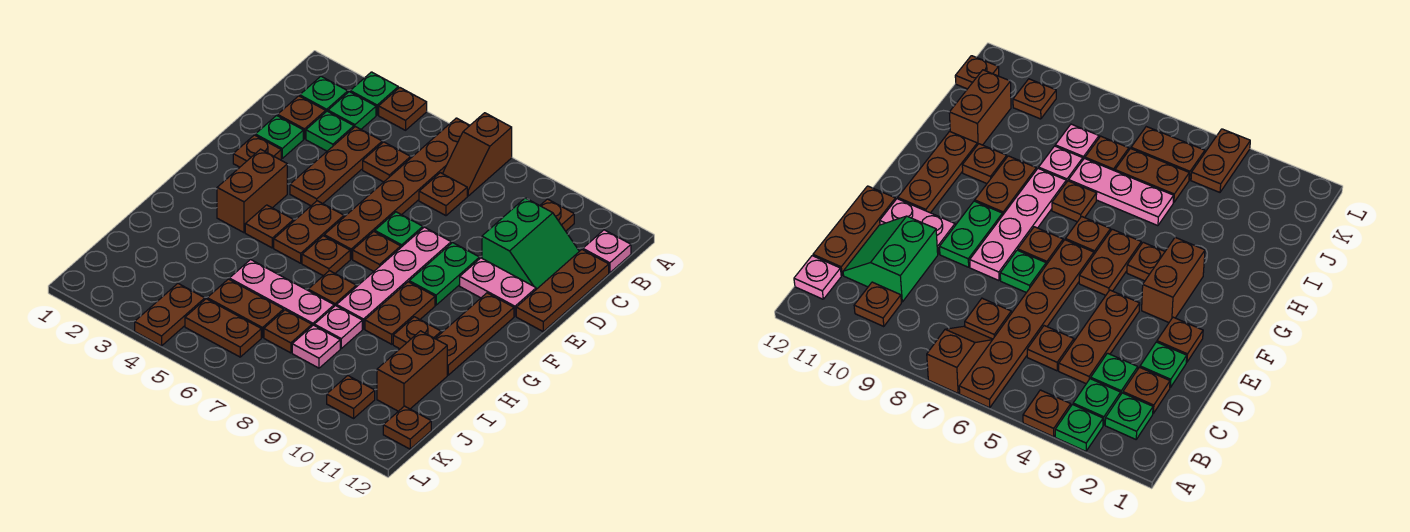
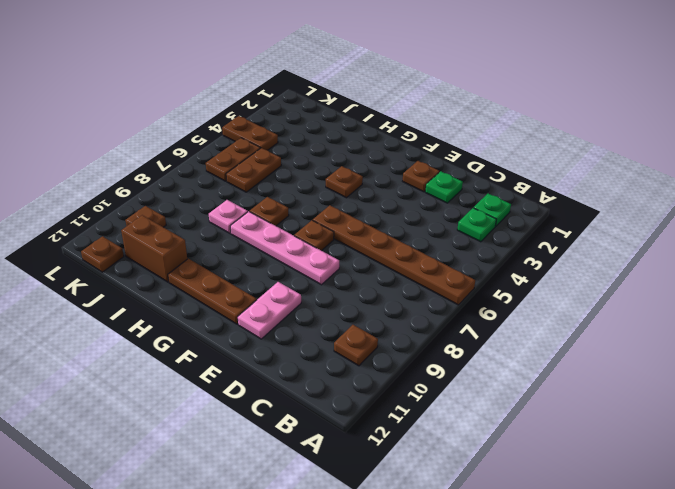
none -> green 1x1 plate [350,72,398,115]
none -> brown 1x1 plate [379,87,427,130]
none -> brown 1x2 slope [443,113,512,196]
none -> pink 1x1 plate [583,230,631,273]

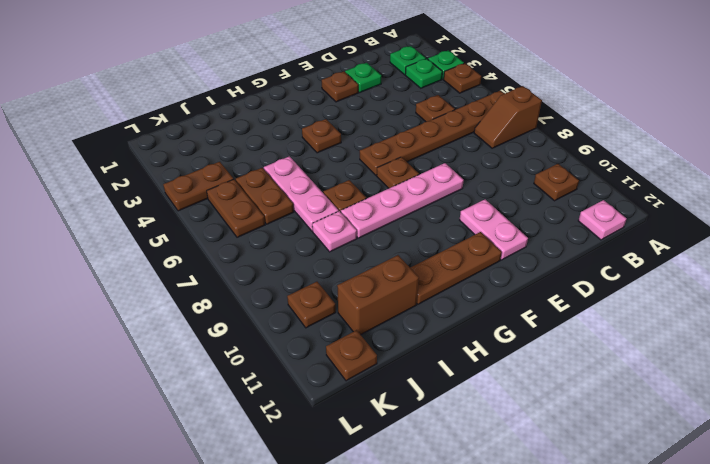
none -> brown 1x1 plate [278,96,326,139]
none -> green 1x1 plate [306,111,354,151]
none -> brown 1x3 plate [290,127,382,206]
none -> brown 1x1 plate [419,173,467,216]

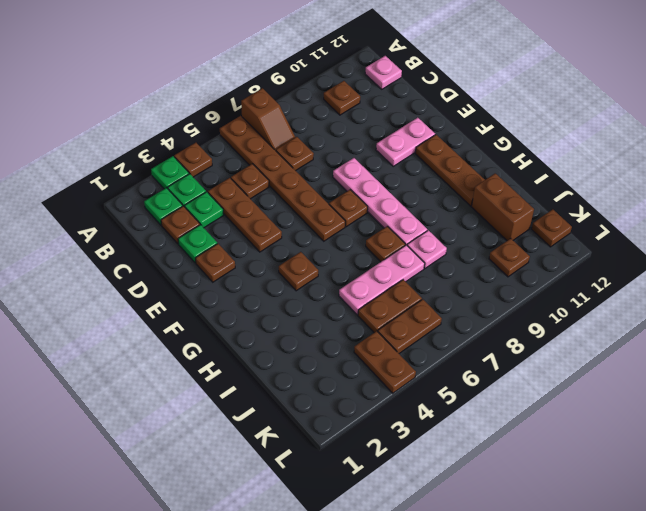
none -> green 2x2 slope [482,198,579,289]
none -> brown 1x3 plate [516,250,609,331]
none -> green 1x1 plate [375,212,423,247]
none -> green 1x2 plate [409,243,479,305]

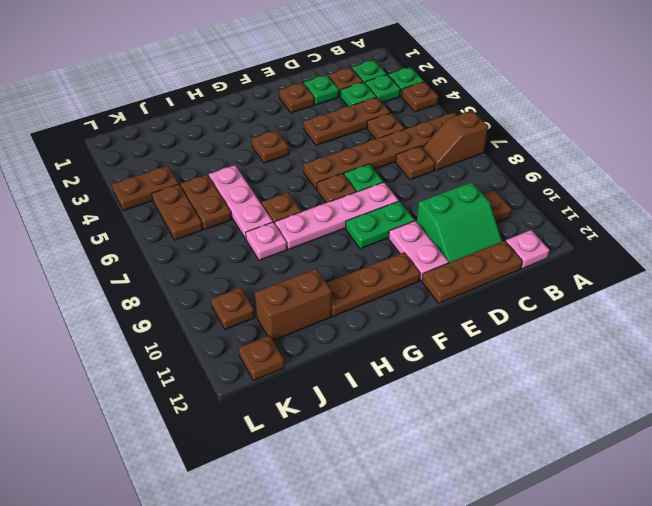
none -> brown 1x2 brick [217,149,287,233]
none -> brown 1x2 plate [274,201,344,263]
none -> brown 1x1 plate [302,236,350,276]
none -> brown 1x2 plate [365,282,435,344]

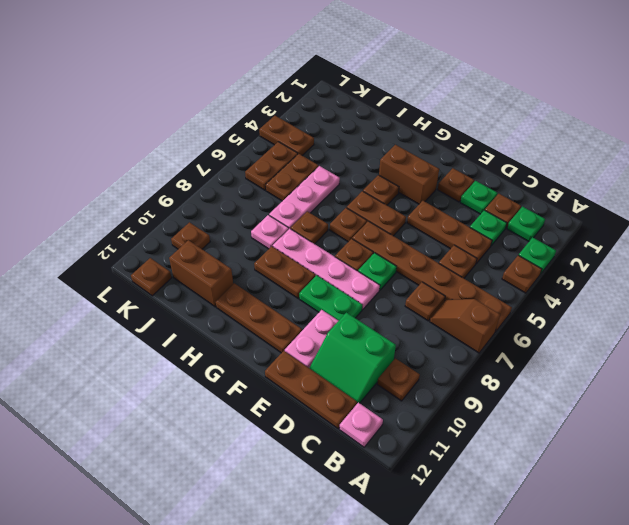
none -> green 1x1 plate [328,92,376,129]
none -> brown 1x1 plate [393,317,441,349]
none -> brown 1x1 plate [264,310,312,353]
none -> pink 1x1 plate [292,325,340,368]

